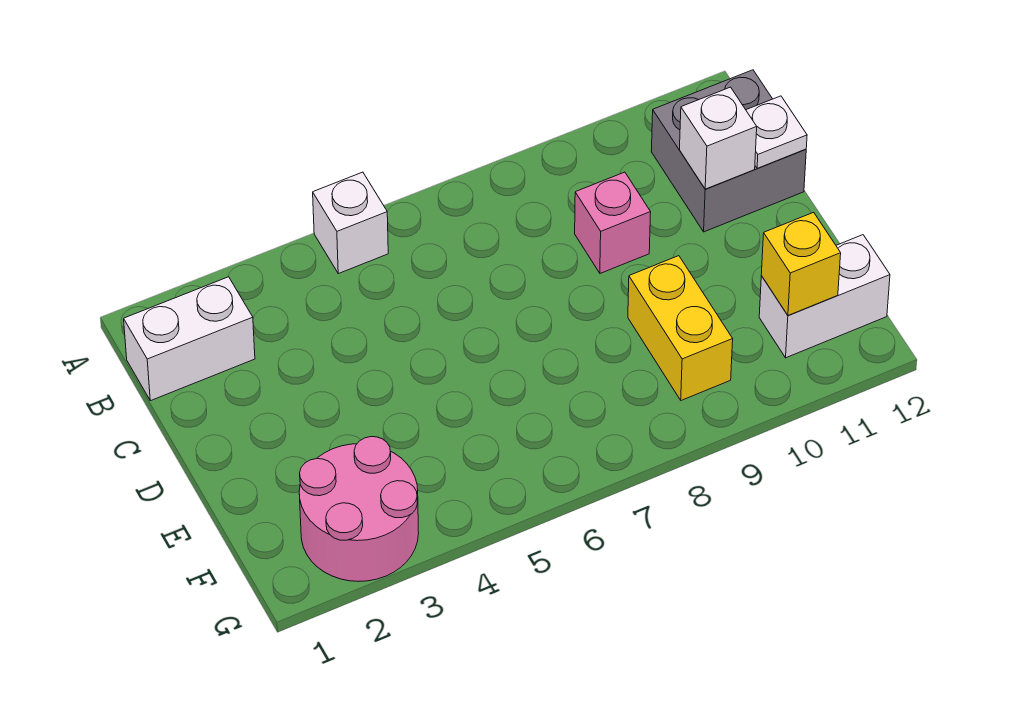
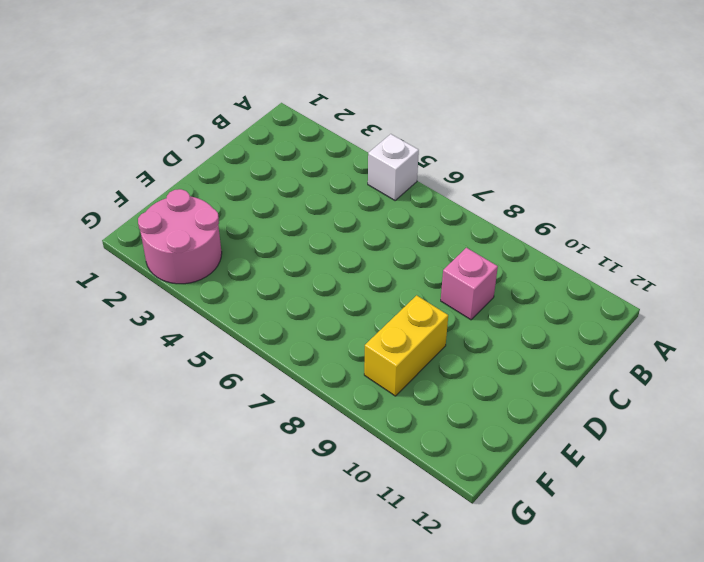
none -> white 1x2 brick [124,277,255,401]
none -> grey 2x2 brick [651,70,806,232]

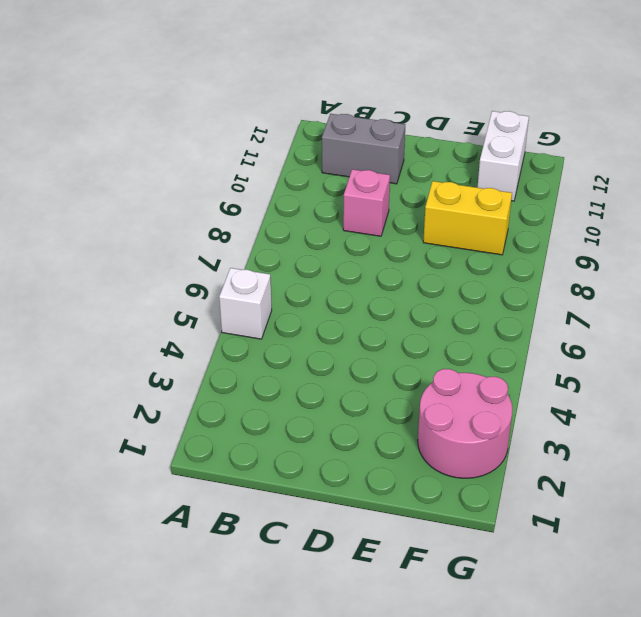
grey 1x2 brick [322,114,405,184] -> grey 2x2 brick [651,70,806,232]
none -> white 1x2 brick [124,277,255,401]
none -> white 1x1 brick [680,87,757,189]

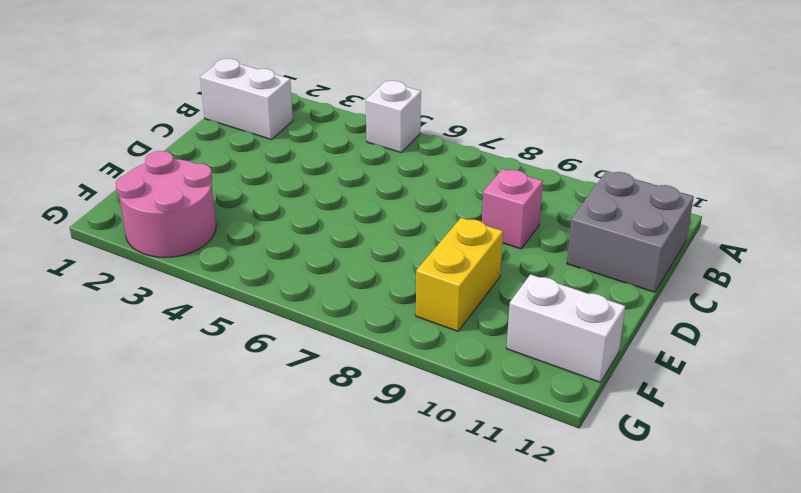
none -> white 1x1 brick [680,87,757,189]
none -> white 1x1 plate [746,96,807,168]

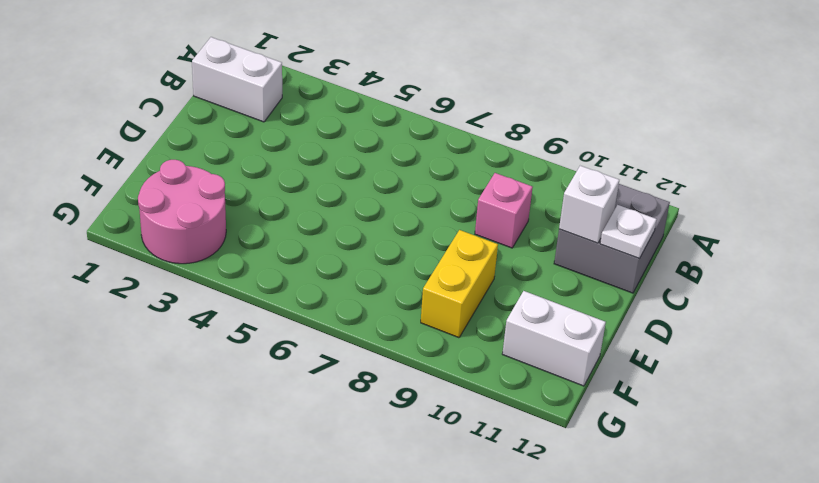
none -> white 1x1 brick [313,172,388,274]
none -> yellow 1x1 brick [761,212,841,315]

